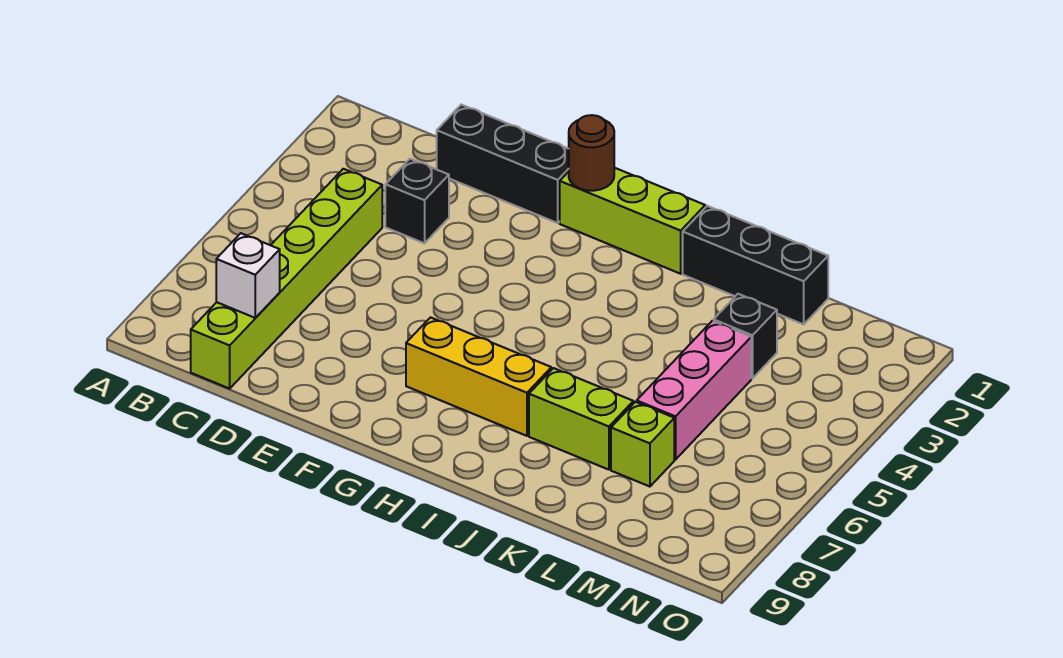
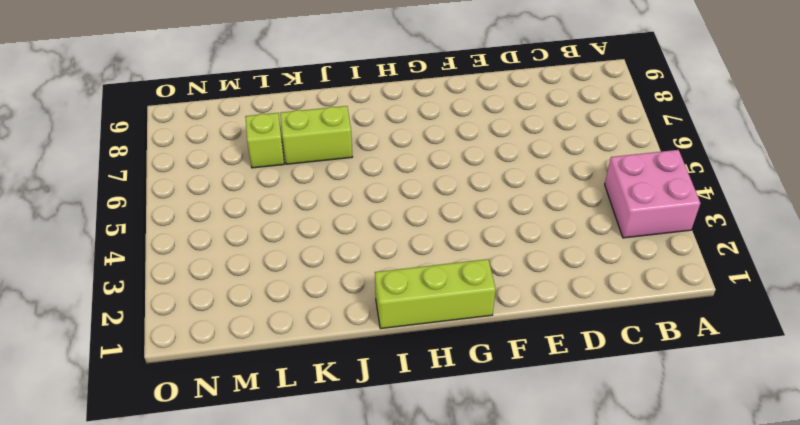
pink 2x2 brick [605,150,700,238] -> none
none -> lime 1x6 brick [191,169,382,389]
none -> black 1x3 brick [437,105,569,223]
none -> black 1x1 brick [385,159,449,243]

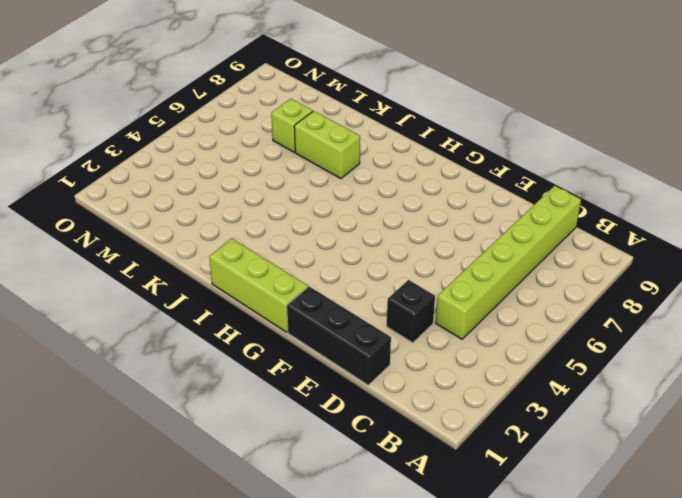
none -> yellow 1x3 brick [406,317,551,436]
none -> black 1x3 brick [683,206,828,324]
none -> black 1x1 brick [714,294,777,378]

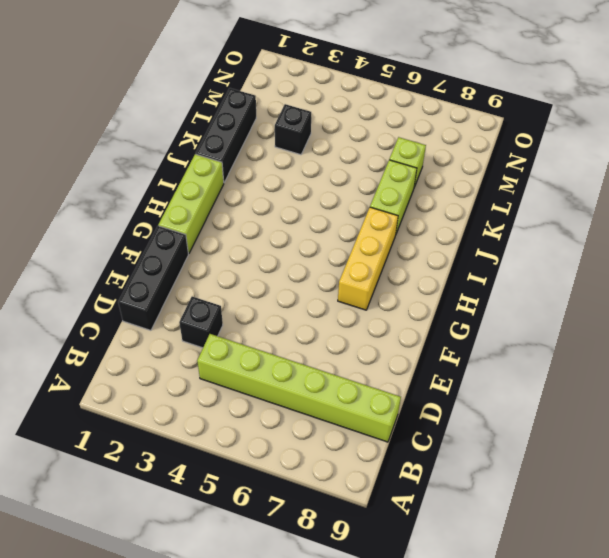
none -> pink 1x3 brick [637,321,751,460]
none -> white 1x1 brick [216,233,280,318]
none -> brown 1x1 round brick [569,115,614,191]

